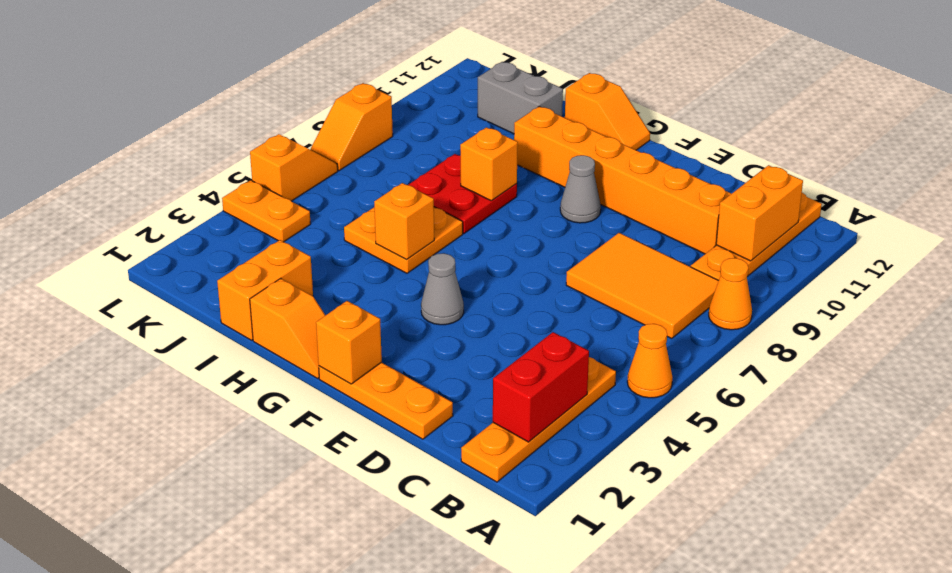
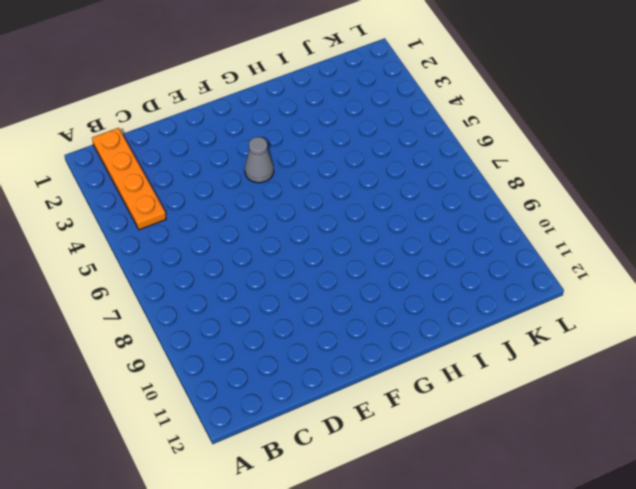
none -> orange 1x1 cone [627,324,672,398]
none -> orange 1x1 cone [709,258,752,330]
none -> orange 2x3 tile [566,233,719,339]

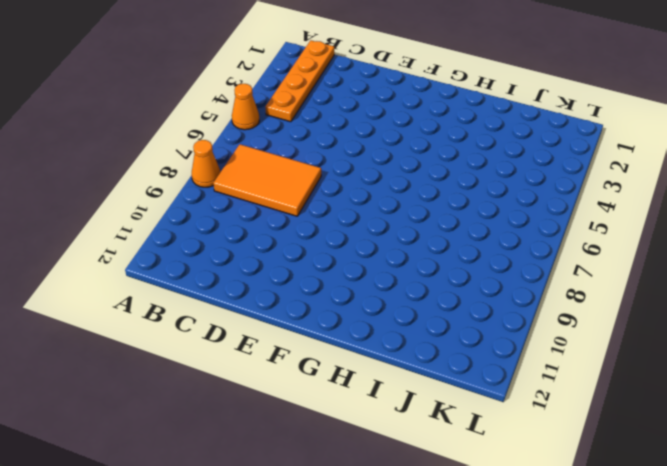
none -> orange 1x4 plate [691,193,822,280]
none -> orange 1x6 brick [514,106,731,254]
none -> orange 1x3 plate [319,362,453,439]

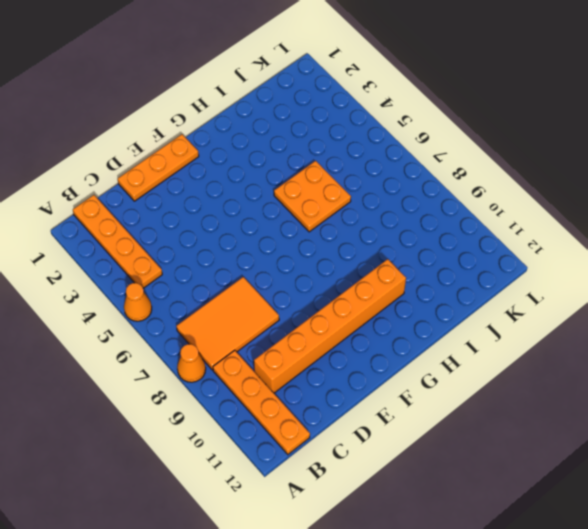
none -> grey 1x1 cone [421,253,464,325]
none -> grey 1x1 cone [560,155,601,223]
none -> orange 1x2 slope [250,278,325,379]

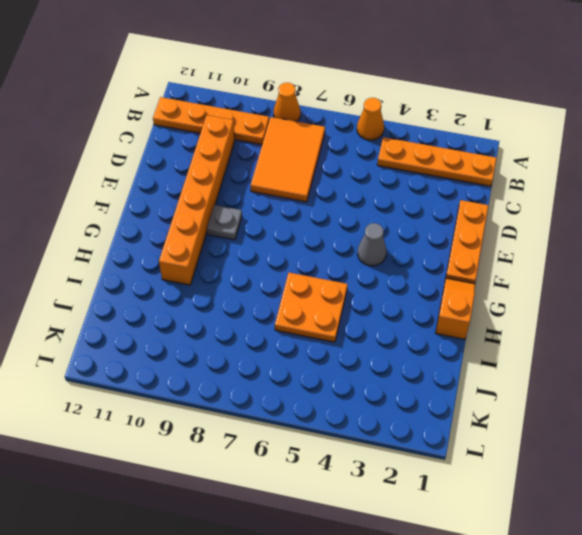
grey 1x1 plate [207,205,242,240] -> grey 1x1 cone [560,155,601,223]
none -> orange 1x2 slope [565,73,650,150]
none -> red 2x2 plate [408,154,517,234]
none -> orange 1x2 brick [217,240,313,340]

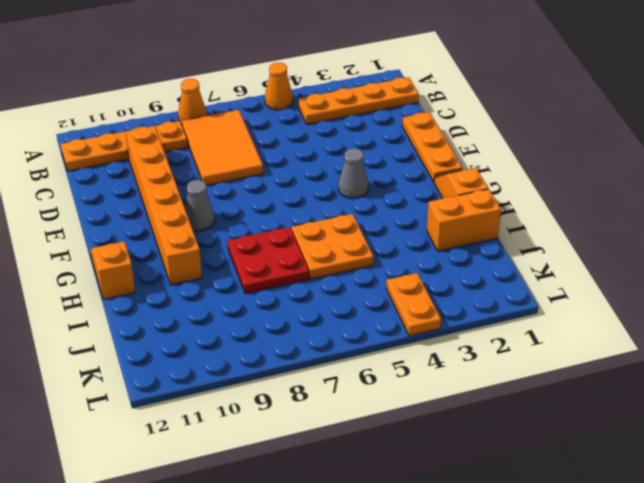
none -> grey 1x2 brick [478,62,563,134]
none -> orange 1x2 slope [250,134,338,201]
none -> orange 1x2 slope [310,83,393,171]

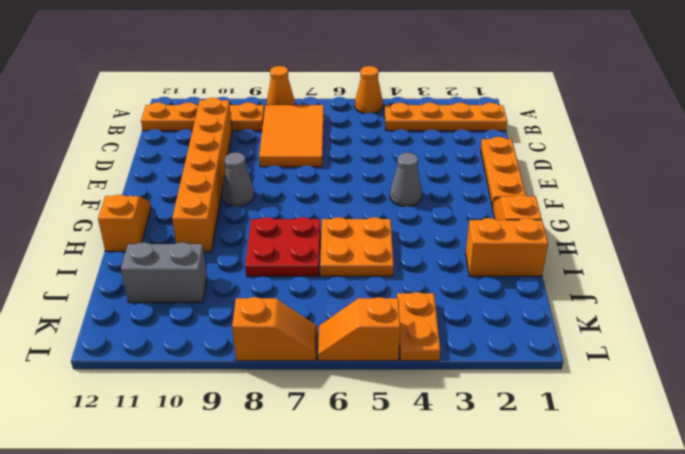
grey 1x2 brick [121,242,207,302] -> grey 1x2 brick turned to [478,62,563,134]
none -> red 1x2 brick [493,332,589,442]
none -> orange 1x2 brick [716,165,803,261]
none -> orange 1x1 brick [316,301,382,384]

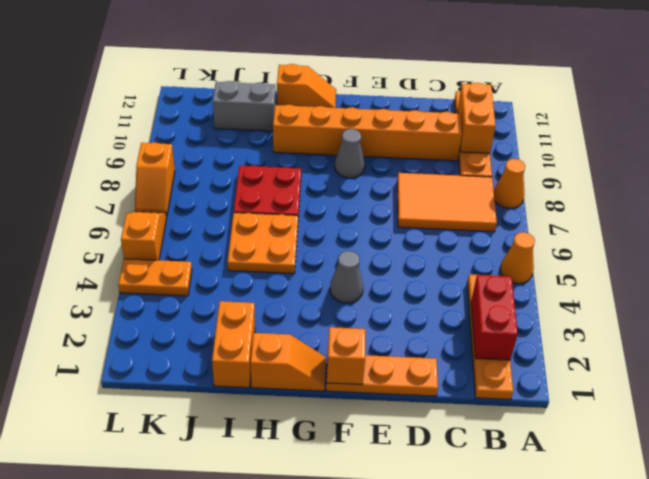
none -> orange 1x1 brick [374,183,434,260]
none -> orange 1x1 brick [460,127,518,201]

